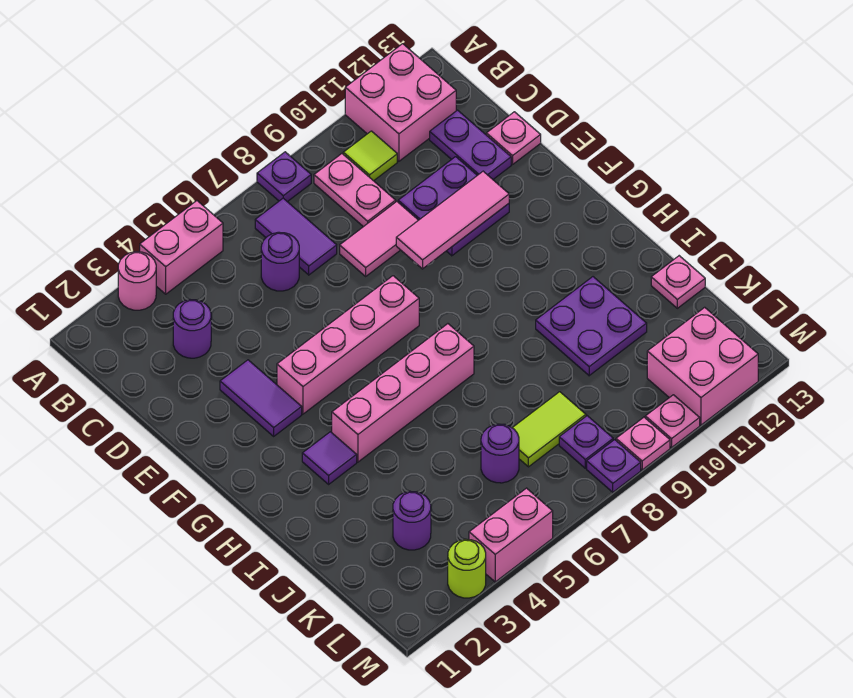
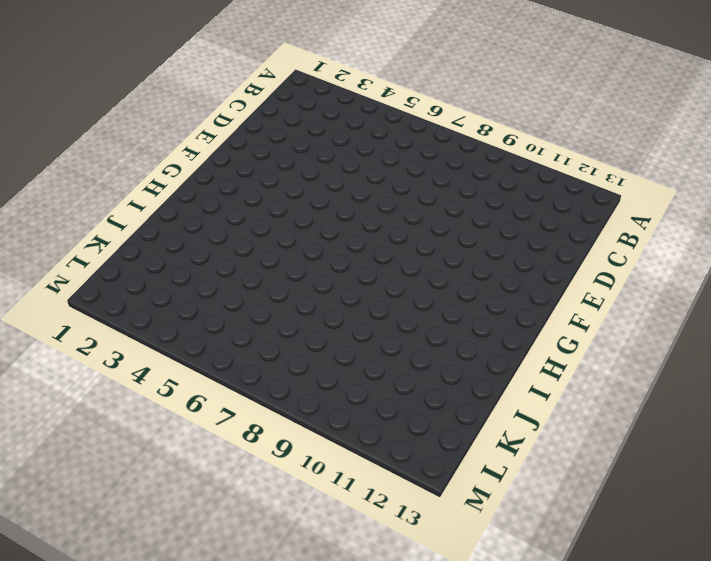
none -> pink 1x1 round brick [118,252,156,310]
none -> pink 1x2 brick [140,201,223,294]
none -> purple 1x1 plate [257,152,311,202]
none -> pink 2x2 brick [345,44,456,161]

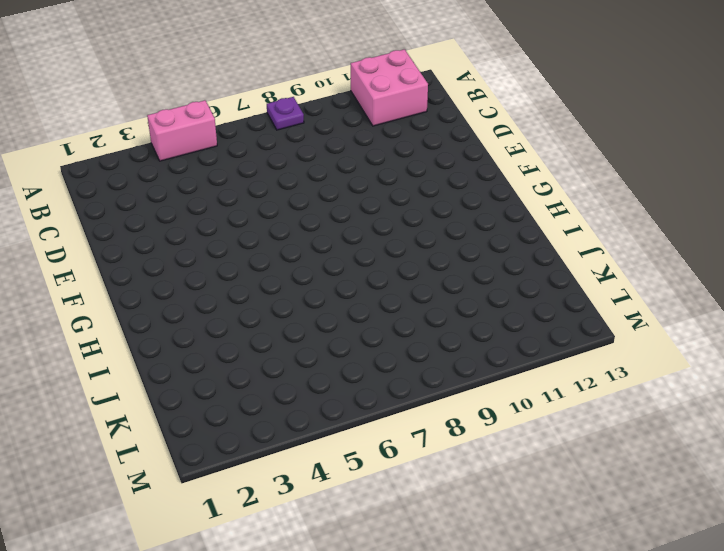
none -> pink 1x1 round brick [118,252,156,310]
none -> purple 1x2 tile [255,198,337,275]
none -> pink 1x2 plate [314,154,396,227]
none -> lime 1x1 tile [343,131,397,181]

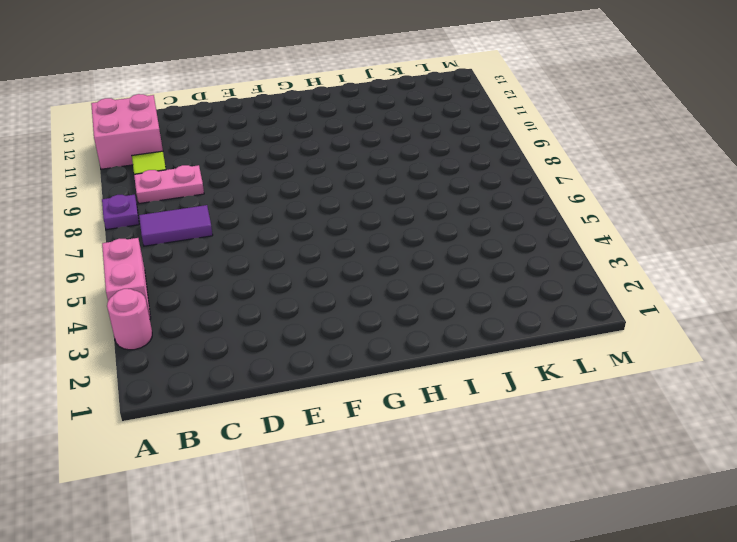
none -> purple 1x1 round brick [173,300,211,358]
none -> purple 1x1 round brick [261,232,299,291]
none -> purple 1x2 plate [430,110,511,179]
none -> pink 1x2 tile [340,202,418,276]

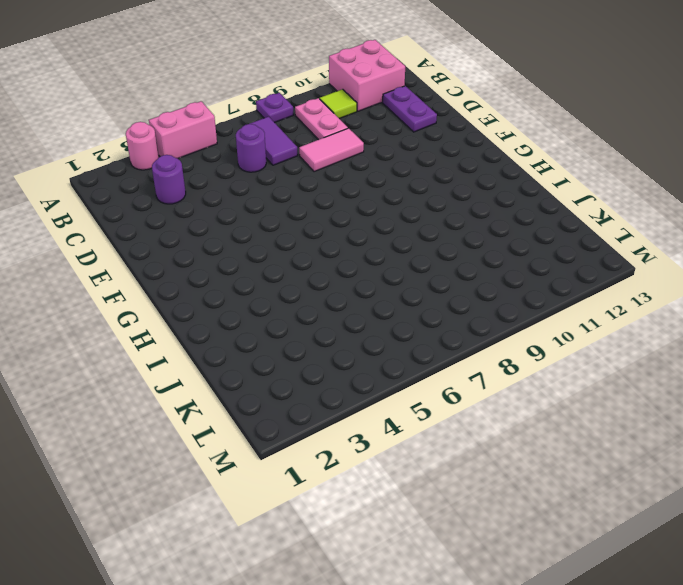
none -> purple 2x2 plate [398,157,509,256]
none -> pink 1x1 plate [486,112,541,164]
none -> purple 1x2 tile [220,360,302,436]
none -> pink 1x4 brick [277,276,419,414]

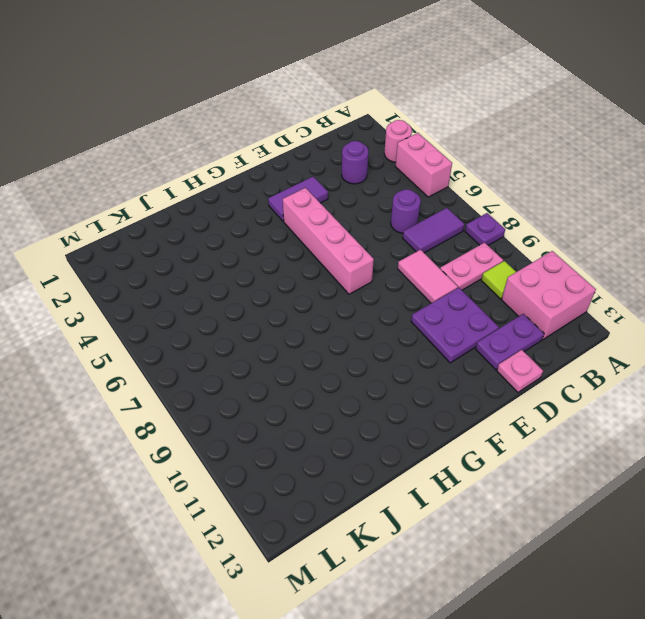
none -> purple 1x1 tile [302,432,357,484]
none -> pink 1x4 brick [332,324,474,462]
none -> purple 2x2 plate [536,277,647,376]
none -> pink 1x1 plate [651,256,705,308]

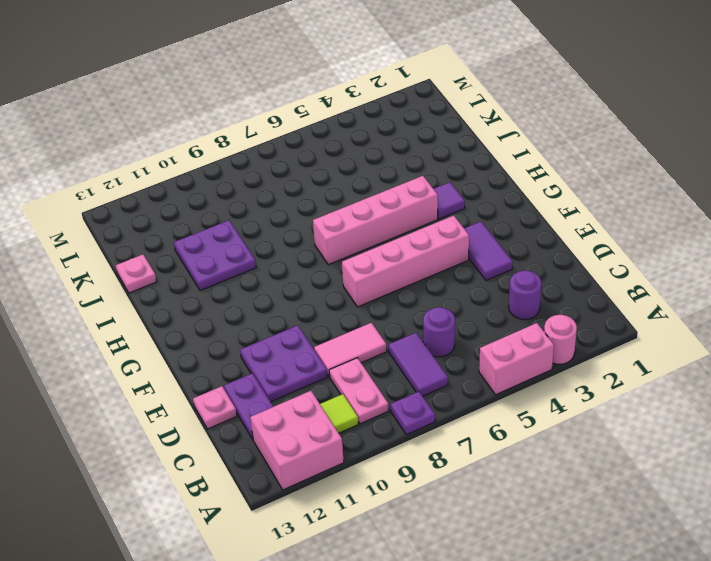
none -> purple 1x1 round brick [393,491,431,550]
none -> purple 1x1 round brick [481,424,519,483]
none -> lime 1x2 tile [512,392,586,467]
none -> purple 1x1 plate [559,416,613,468]

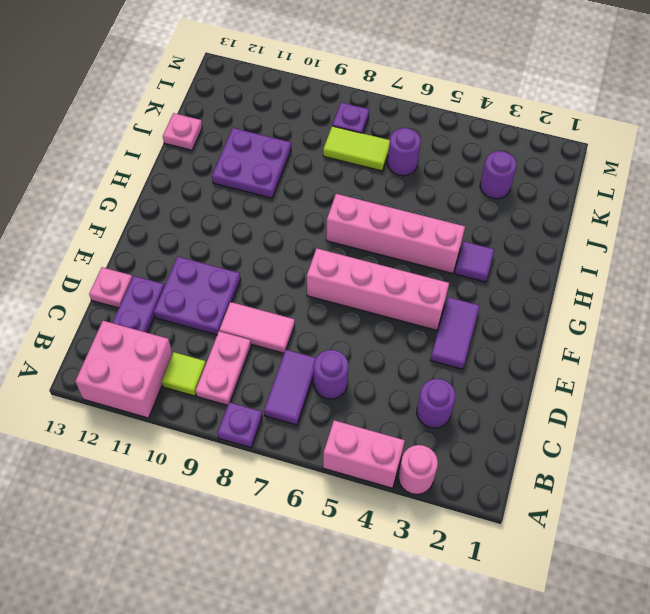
none -> pink 2x2 brick [647,307,758,425]
none -> lime 1x1 round brick [448,539,486,598]
none -> pink 1x2 brick [469,488,553,582]
none -> purple 1x1 plate [587,440,641,492]

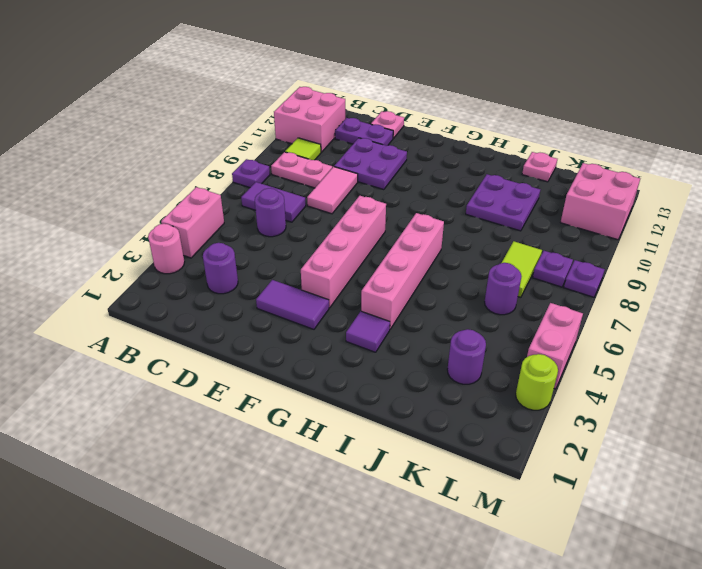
none -> pink 1x1 plate [616,417,670,470]
none -> pink 1x1 plate [645,395,700,447]
none -> pink 1x3 tile [396,171,509,269]

